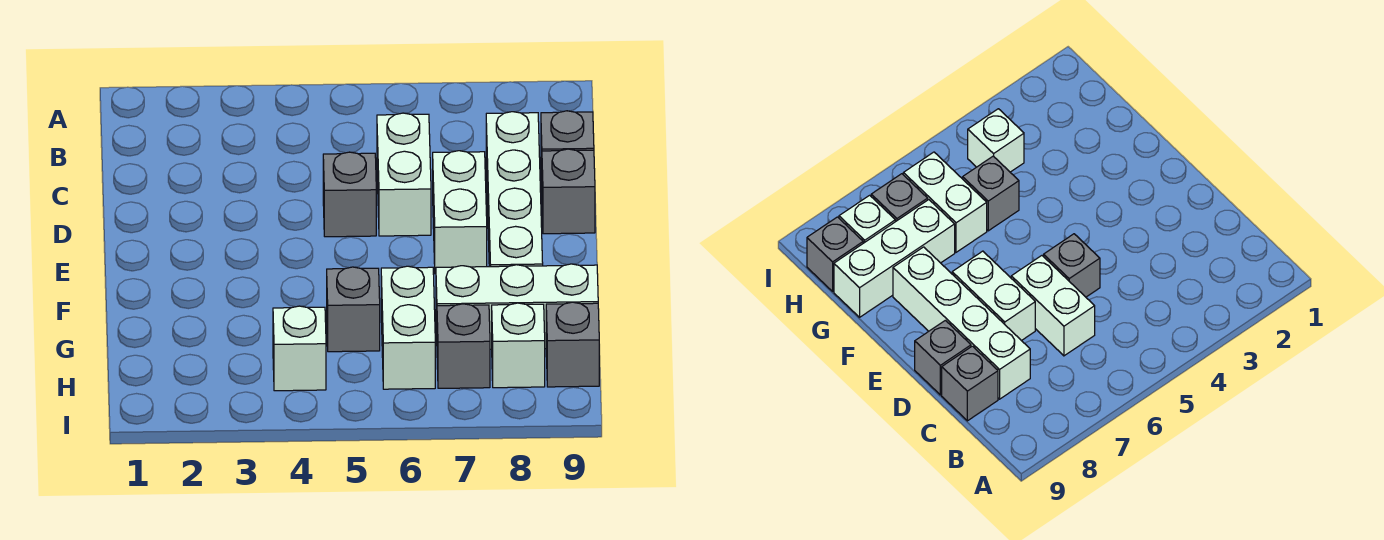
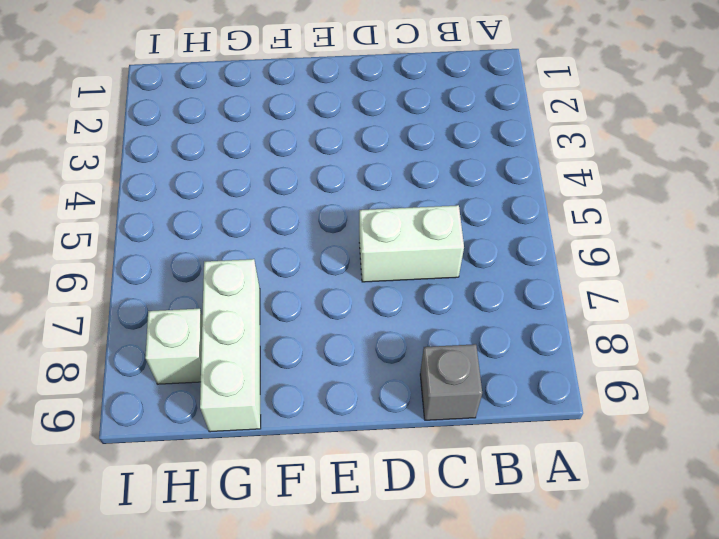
none -> white 1x4 brick [486,112,543,267]
none -> grey 1x1 brick [323,152,376,237]
none -> white 1x2 brick [433,151,487,274]

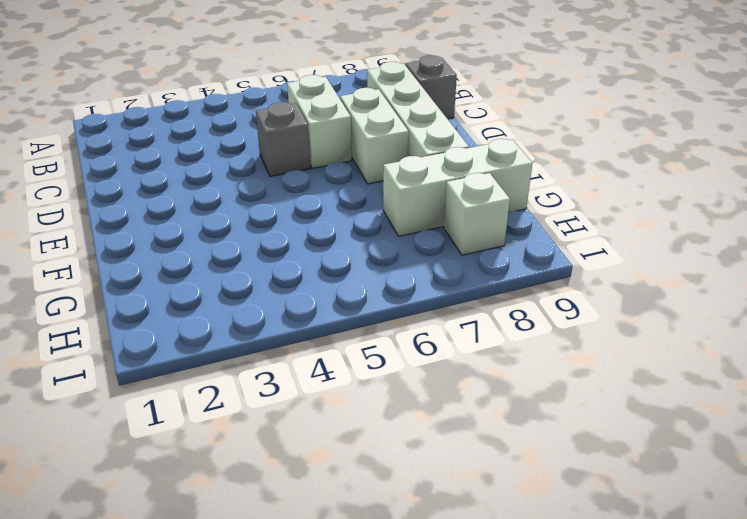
none -> grey 1x1 brick [542,149,595,234]
none -> grey 1x1 brick [327,267,380,352]
none -> white 1x2 brick [381,266,435,389]

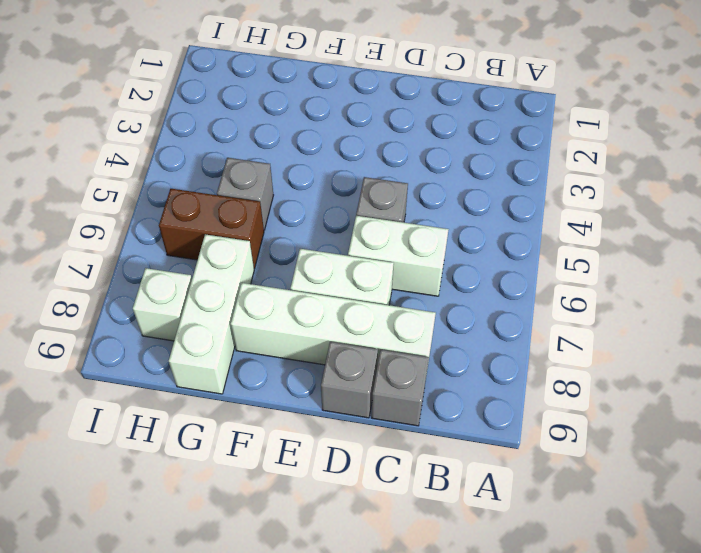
brown 1x2 brick [159,189,264,269] -> white 1x2 brick [381,266,435,389]
none -> white 1x1 brick [273,306,326,391]
none -> grey 1x1 brick [437,304,490,388]
none -> grey 1x1 brick [546,302,599,387]

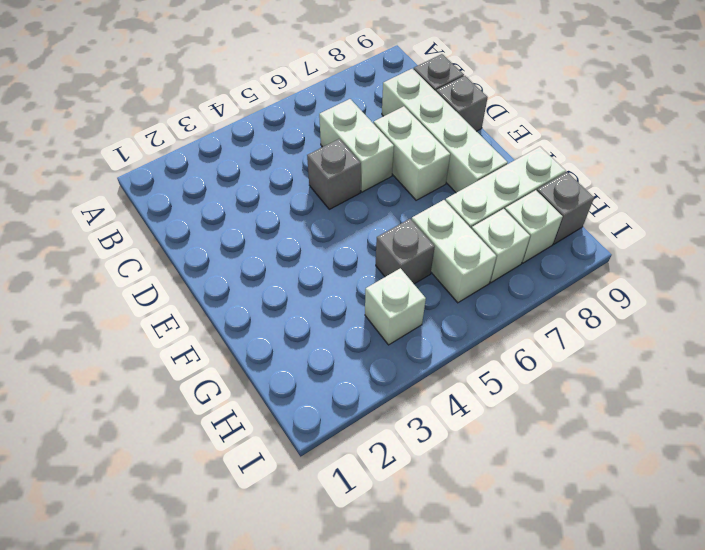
white 1x1 brick [472,209,530,283] -> grey 1x1 brick [437,304,490,388]

